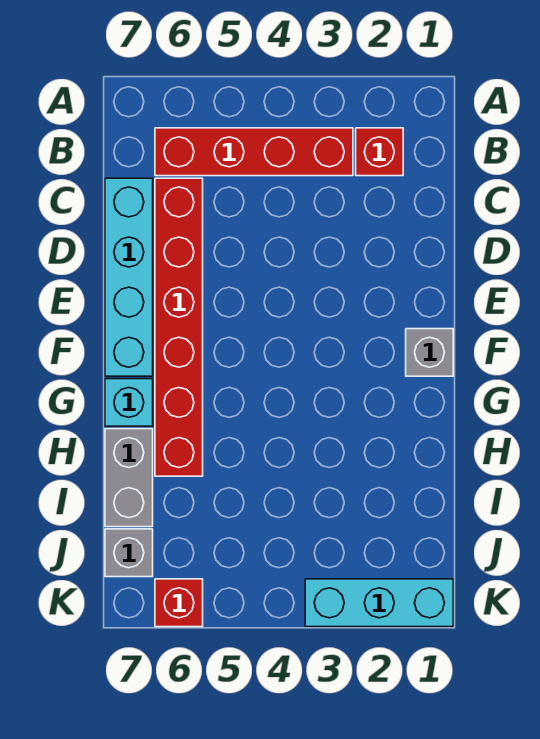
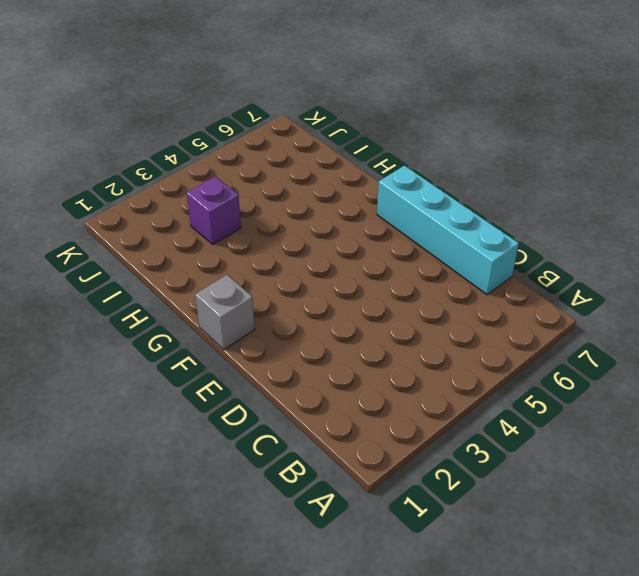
purple 1x1 brick [187,177,241,244] -> none
none -> red 1x1 brick [356,128,403,176]
none -> red 1x4 brick [155,128,353,176]

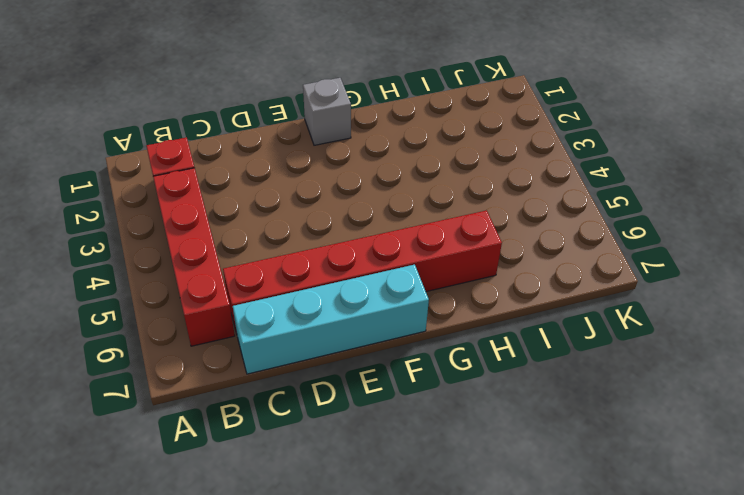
none -> cyan 1x1 brick [105,379,153,426]
none -> grey 1x2 brick [105,429,153,527]

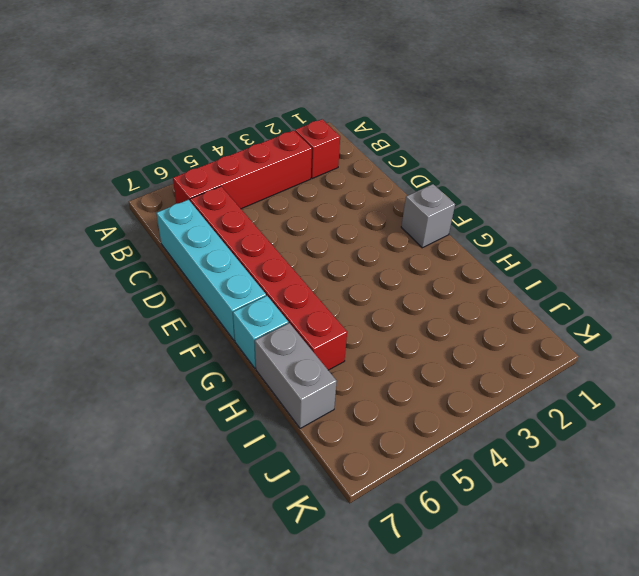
none -> grey 1x1 brick [105,529,153,577]
none -> cyan 1x3 brick [305,579,453,627]

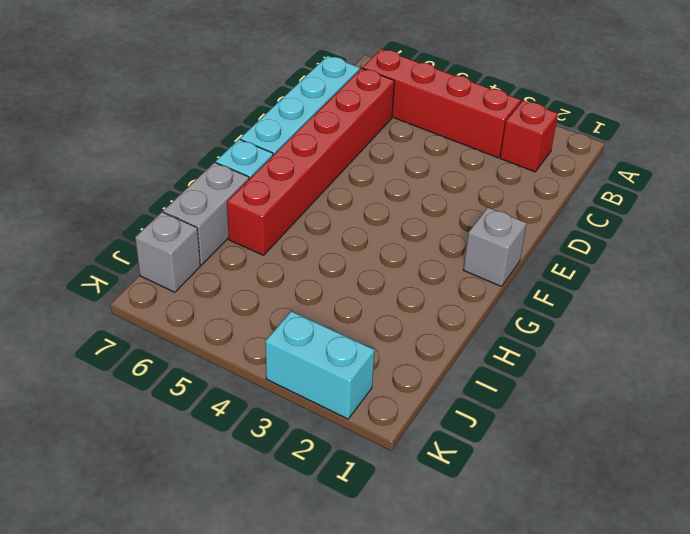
cyan 1x2 brick [265,311,375,419] -> cyan 1x3 brick [305,579,453,627]
none -> red 1x1 brick [155,579,203,627]

